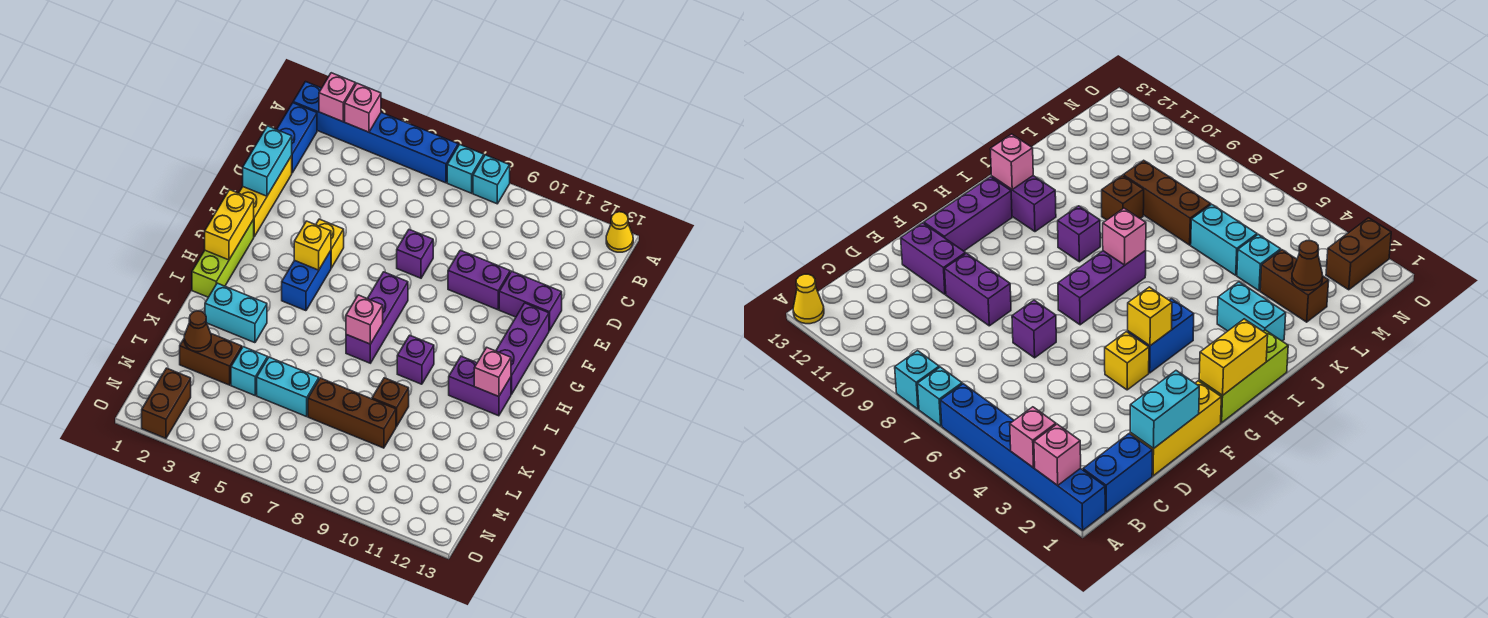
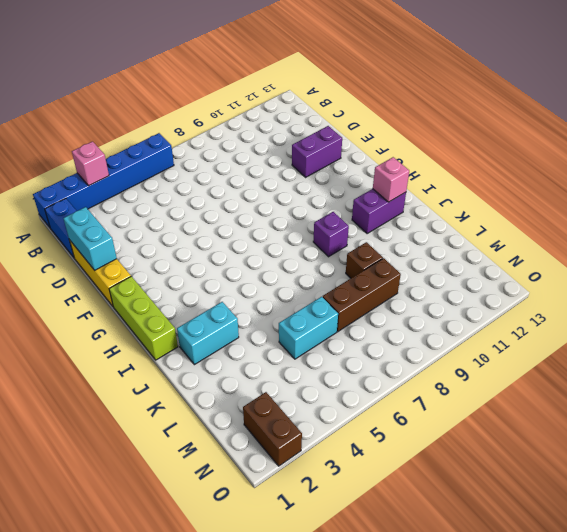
none -> cyan 1x1 brick [447,144,484,193]
none -> cyan 1x1 brick [473,155,510,204]
none -> yellow 1x1 cone [606,212,633,252]
none -> purple 1x1 brick [397,230,433,278]

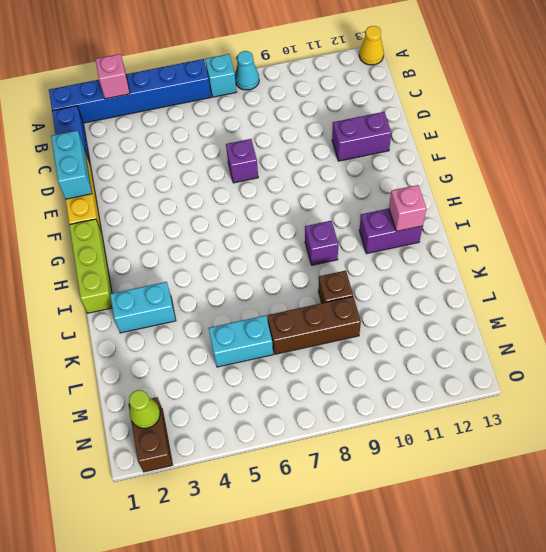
cyan 1x1 cone [235,51,259,90] -> cyan 1x1 brick [473,155,510,204]
lime 1x1 cone [129,390,160,428] -> none
none -> purple 1x2 brick [448,250,510,310]
none -> yellow 1x1 brick [316,219,344,268]
none -> purple 1x3 brick [496,303,549,394]
none -> blue 1x2 brick [282,251,331,311]

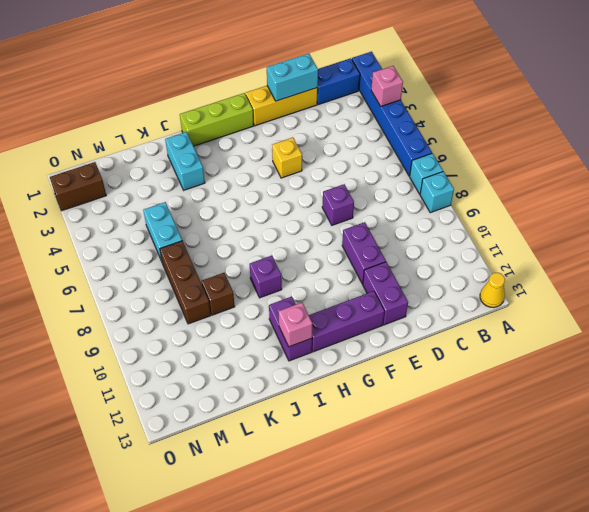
none -> blue 1x2 brick [282,251,331,311]
none -> purple 1x3 brick [346,272,408,363]
none -> brown 1x2 brick [180,334,242,385]
none -> cyan 1x1 brick [231,347,268,395]

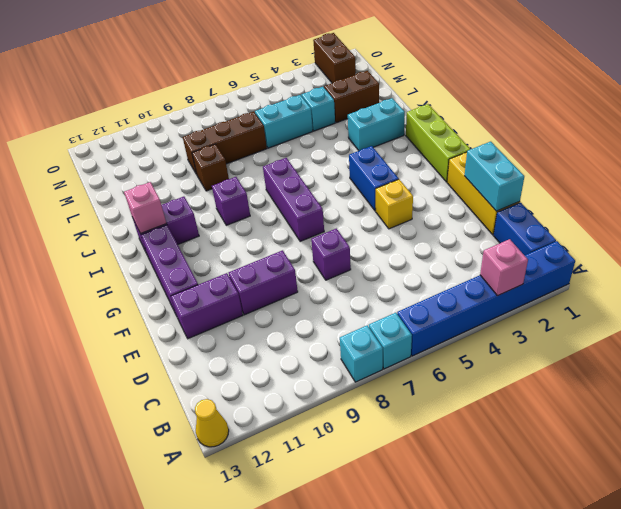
none -> pink 1x1 brick [319,73,355,122]
none -> yellow 1x2 brick [205,190,254,260]
none -> yellow 1x1 brick [294,221,331,270]
none -> pink 1x1 brick [346,295,383,344]

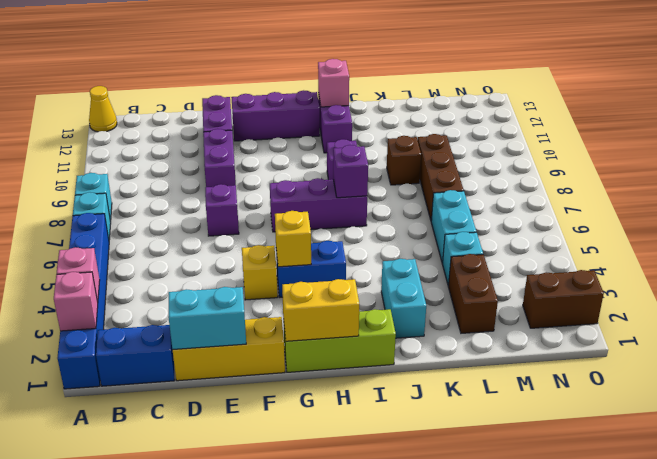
purple 1x1 brick [333,145,368,198] -> pink 1x1 brick [346,295,383,344]
none -> brown 1x1 cone [184,311,211,352]

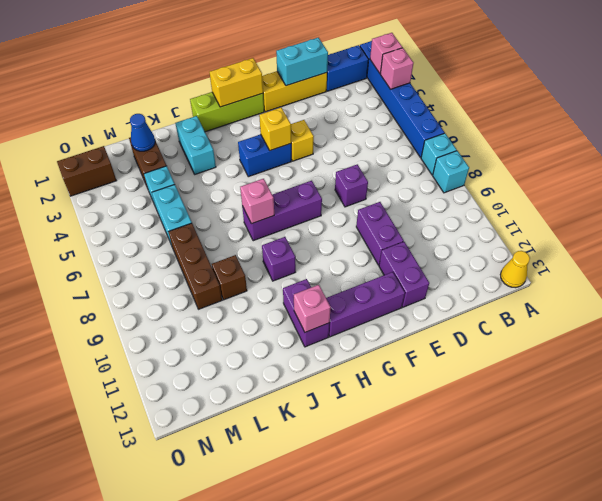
blue 1x1 cone [130,114,155,151] -> brown 1x1 cone [184,311,211,352]

